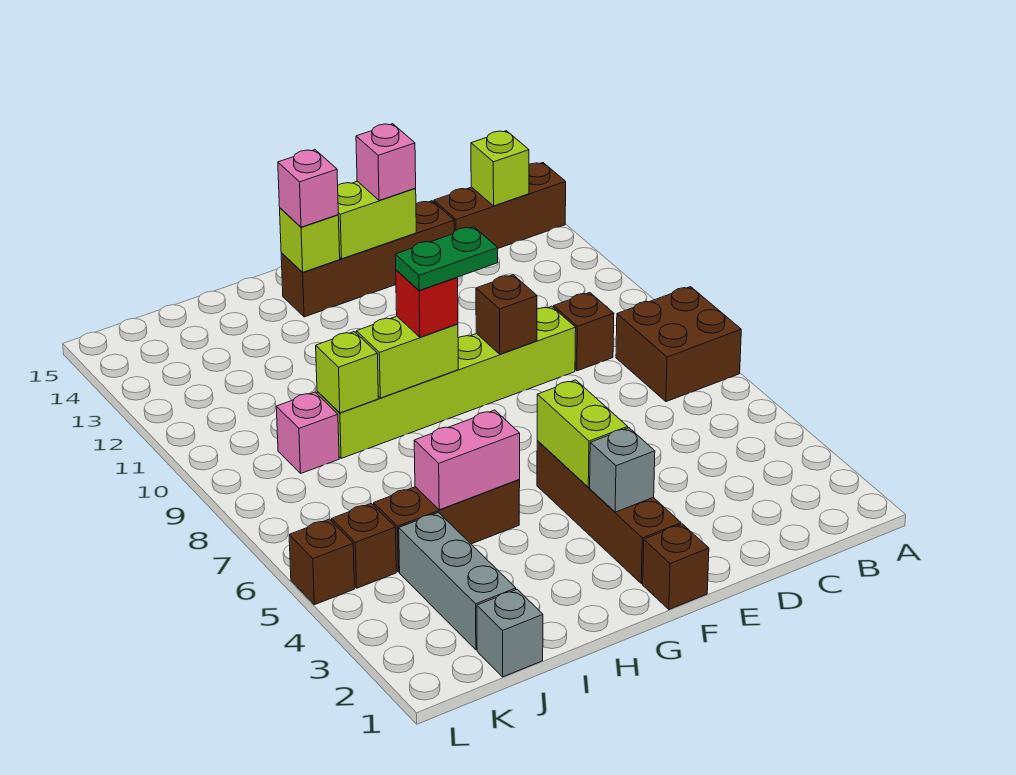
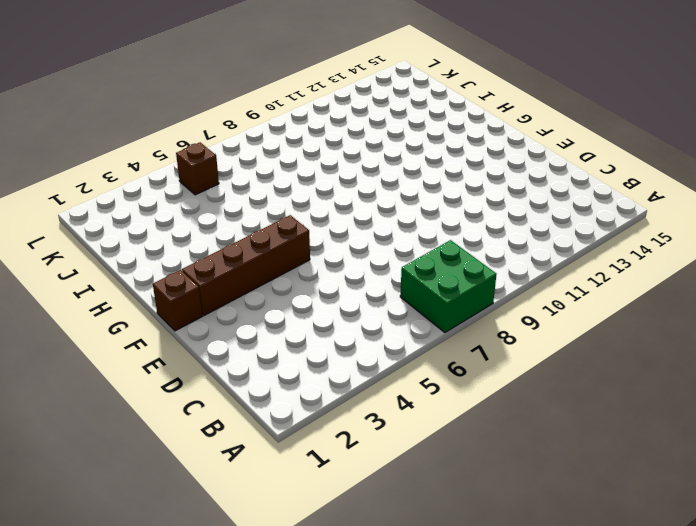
green 2x2 brick [400,240,497,332] -> brown 2x2 brick [616,287,741,402]
none -> brown 1x3 brick [434,163,566,248]
none -> brown 1x1 brick [554,293,614,371]
none -> lime 1x6 brick [317,306,576,459]

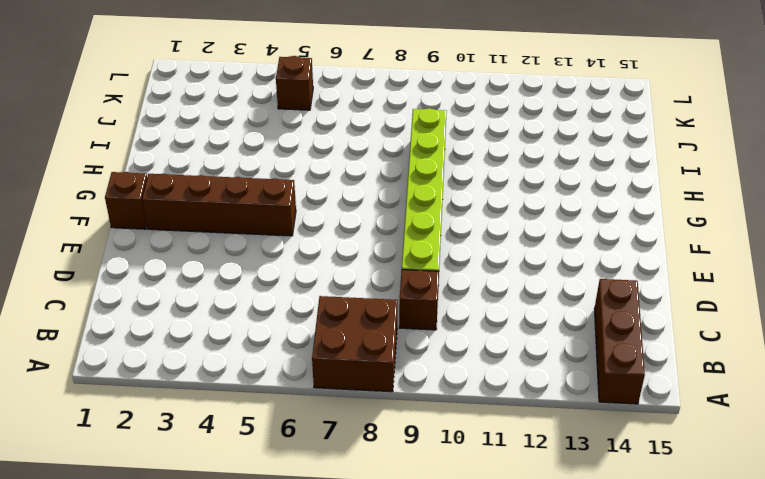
none -> brown 1x4 brick [281,201,454,317]
none -> brown 1x3 brick [374,480,520,572]
none -> grey 1x1 brick [477,589,543,677]

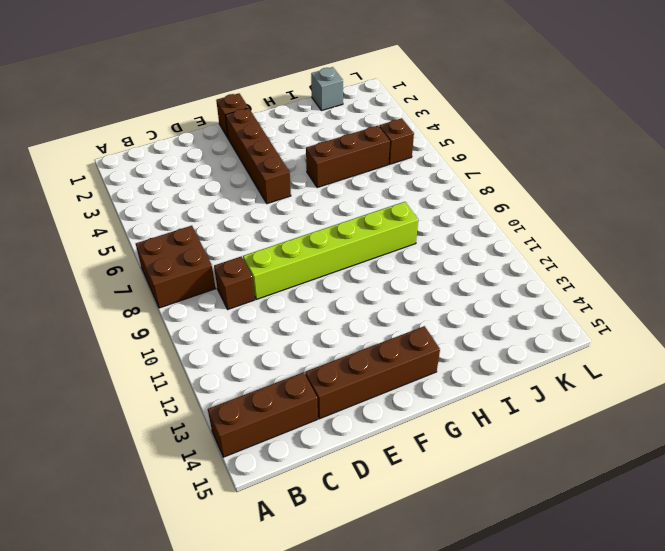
none -> grey 1x3 brick [399,513,516,650]
none -> pink 1x1 brick [276,392,339,473]
none -> brown 1x1 brick [289,519,355,605]

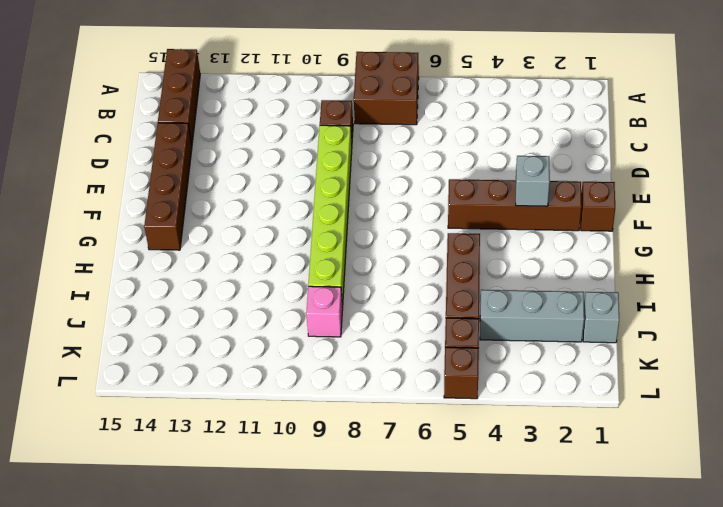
none -> lime 1x1 brick [471,131,529,206]
none -> brown 1x1 brick [476,275,537,354]
none -> lime 1x2 brick [338,181,416,259]

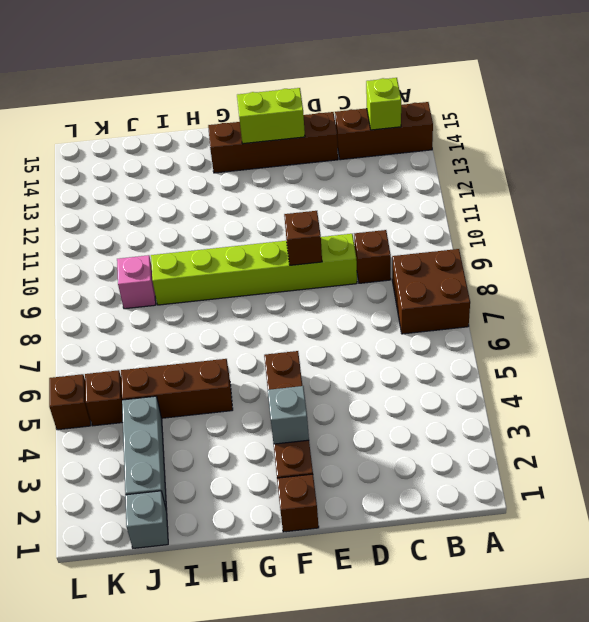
none -> lime 1x2 brick [537,380,628,487]
none -> lime 1x2 brick [356,316,458,398]
none -> lime 1x1 brick [280,208,340,272]

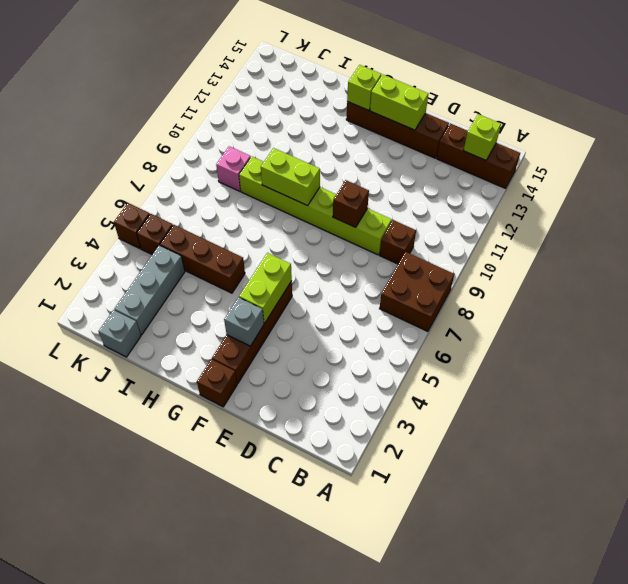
none -> pink 1x2 brick [414,410,520,510]
none -> lime 1x1 brick [316,332,378,413]
none -> pink 1x1 brick [356,124,416,200]

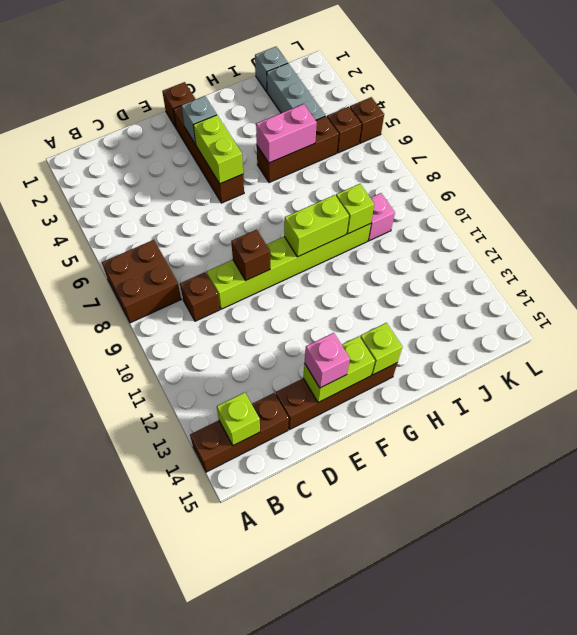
none -> red 1x1 brick [396,270,458,337]
none -> pink 1x1 brick [278,150,338,227]
none -> green 1x2 plate [395,227,498,290]

